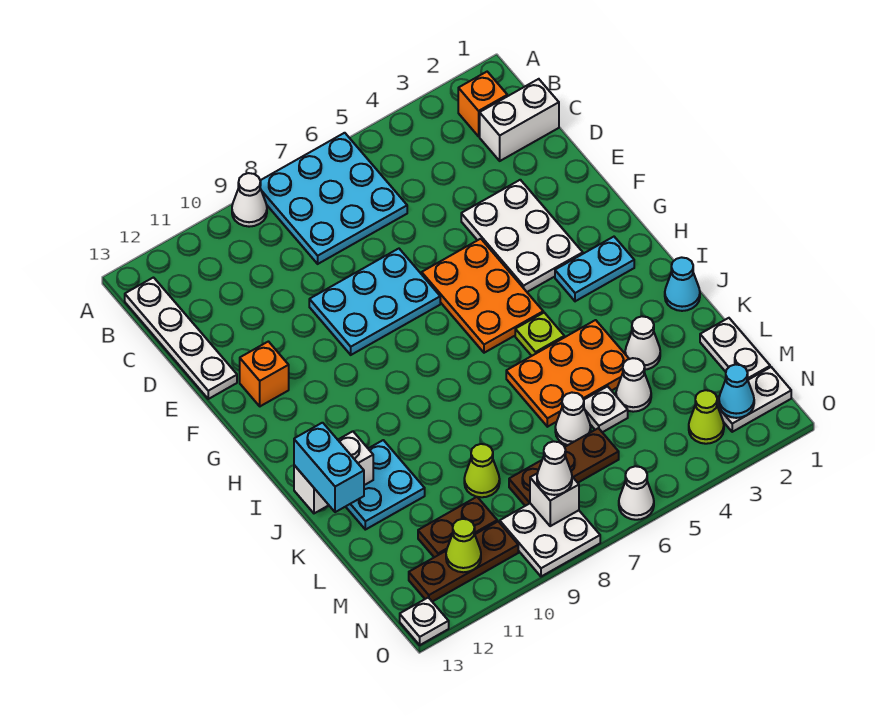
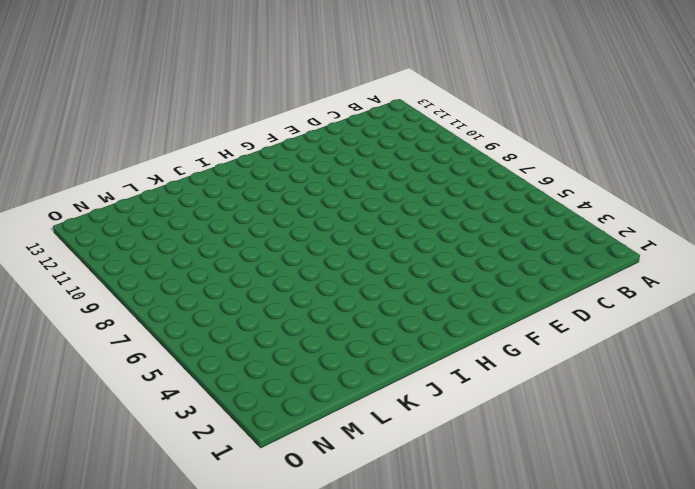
none -> cyan 3x3 plate [260,133,407,264]
none -> white 1x1 cone [232,173,267,227]
none -> orange 1x1 brick [458,72,507,136]
none -> white 1x4 plate [125,278,237,399]

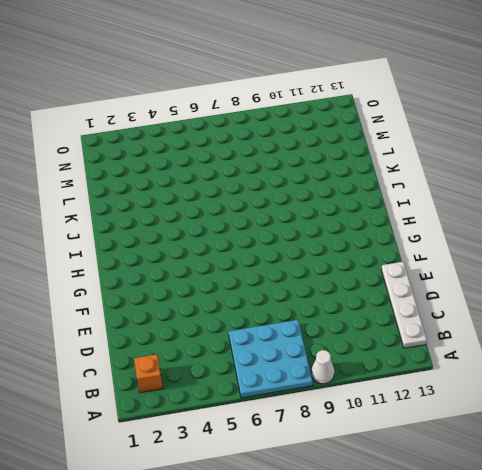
none -> white 1x2 brick [480,79,559,161]
none -> white 2x3 plate [461,180,583,292]
none -> cyan 2x3 plate [309,249,440,355]
none -> orange 2x3 plate [422,239,543,353]

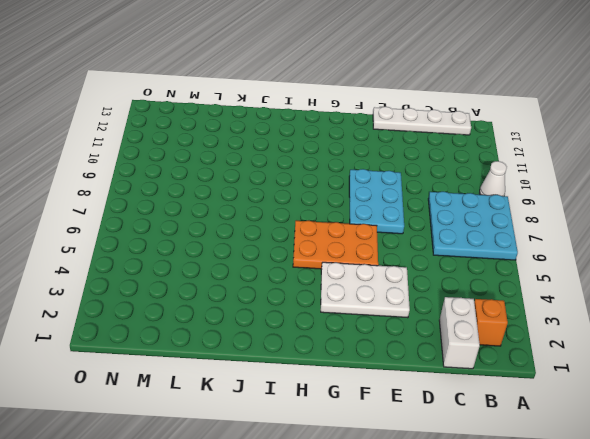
none -> orange 1x1 brick [240,342,289,406]
none -> cyan 1x2 plate [555,237,634,301]
none -> lime 1x1 plate [515,313,564,356]
none -> cyan 1x1 cone [665,257,700,311]

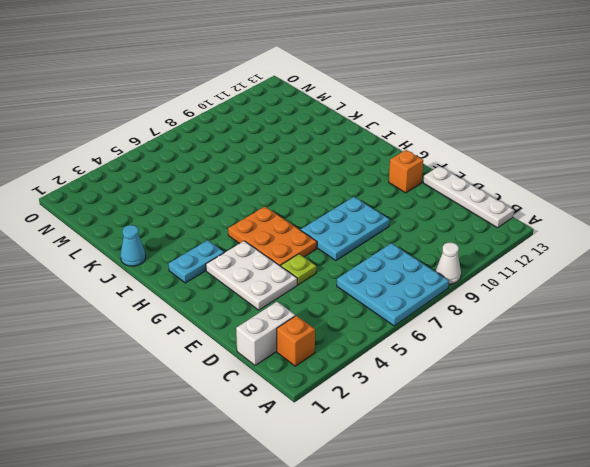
lime 1x1 plate [281,254,316,285] -> lime 1x1 plate moved to [515,313,564,356]
none -> orange 2x3 plate [506,320,629,427]
none -> cyan 2x2 plate [346,440,425,530]
none -> white 1x1 cone [625,316,660,370]
none -> white 1x2 plate [700,318,770,380]

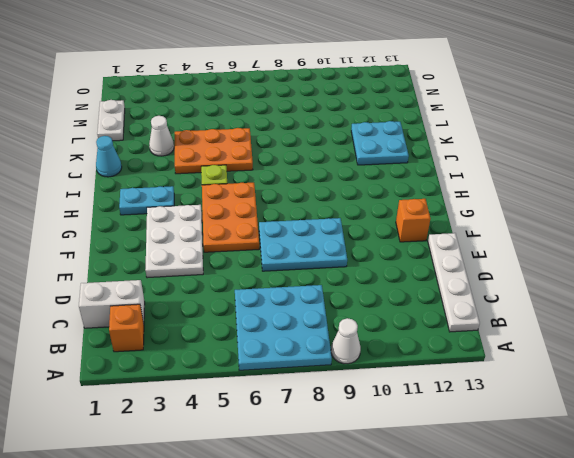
none -> white 1x1 cone [616,358,651,412]
none -> white 1x1 plate [584,386,628,432]
none -> white 1x1 cone [555,393,591,445]
none -> lime 1x1 cone [464,444,500,497]

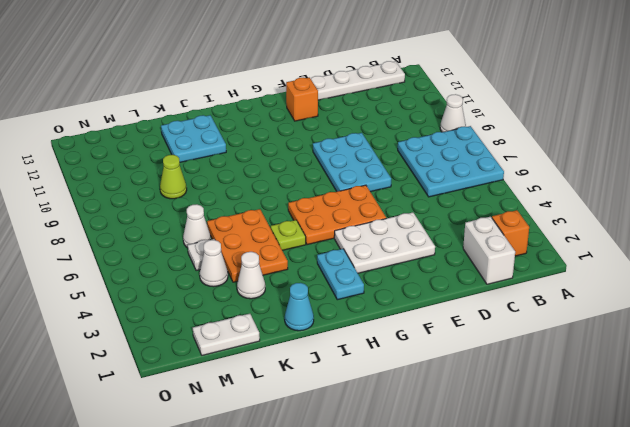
none -> brown 1x3 plate [509,428,619,506]
none -> brown 1x2 plate [418,497,497,557]
none -> white 1x2 plate [717,367,791,432]
none -> lime 1x1 cone [689,390,724,444]

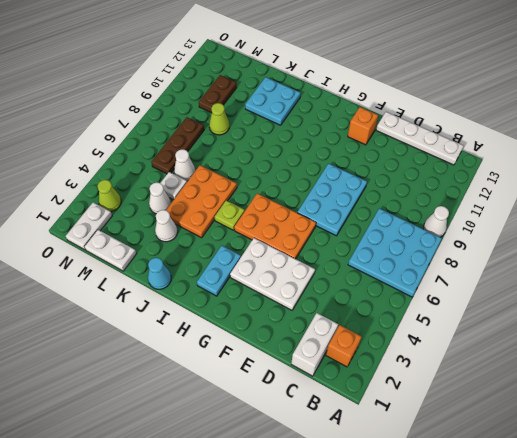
none -> white 2x2 plate [500,504,600,577]
none -> brown 1x3 plate [409,522,518,602]
none -> white 1x1 cone [619,466,654,520]
none -> white 1x1 plate [400,597,449,645]

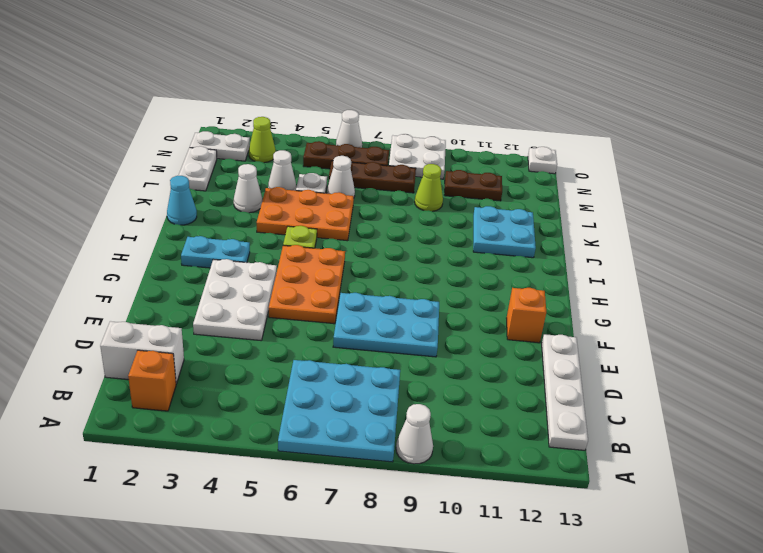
brown 1x3 plate [303,141,389,169] -> brown 1x3 plate moved to [409,522,518,602]
none -> white 1x2 brick [294,431,373,513]
none -> cyan 1x1 cone [719,364,754,418]
none -> white 1x1 brick [530,473,579,526]
none -> lime 1x1 cone [446,519,481,572]

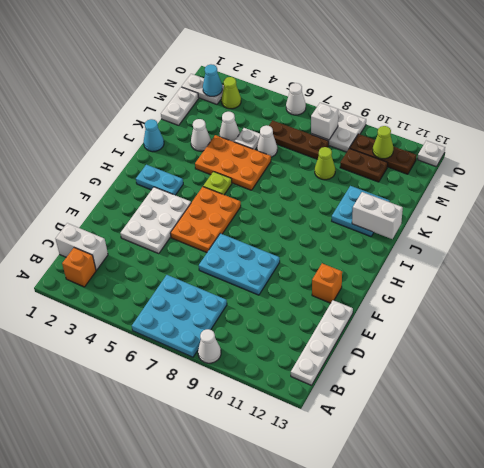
none -> cyan 1x2 brick [294,423,364,512]
none -> white 1x1 cone [537,441,572,495]

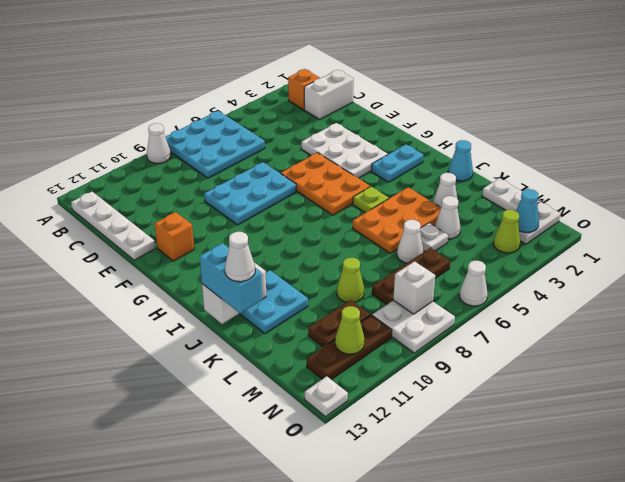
white 1x1 cone [225,232,255,282] -> white 1x1 cone moved to [537,441,572,495]

